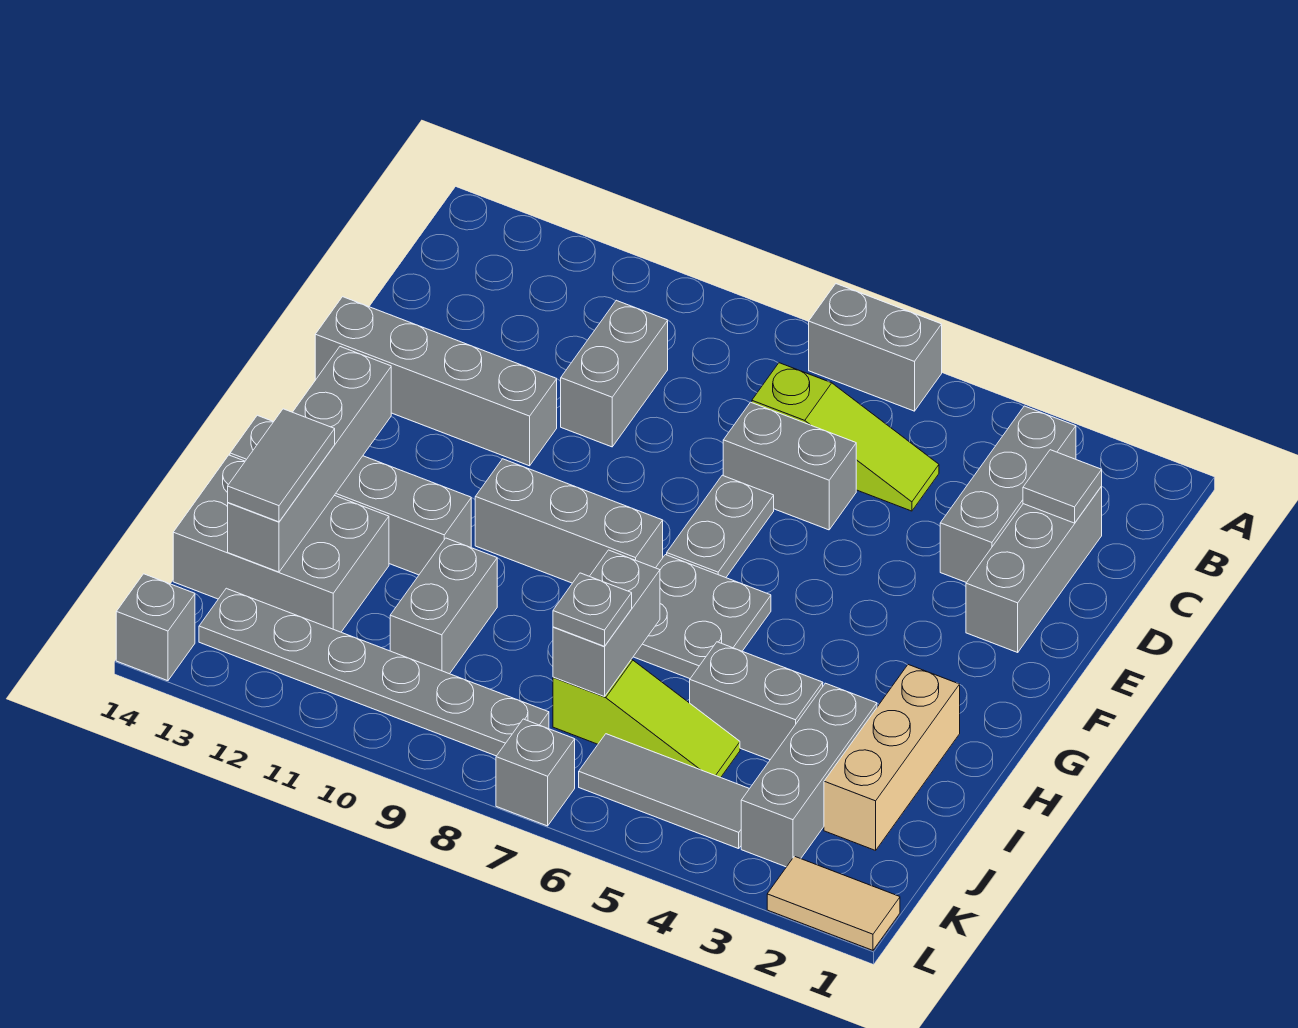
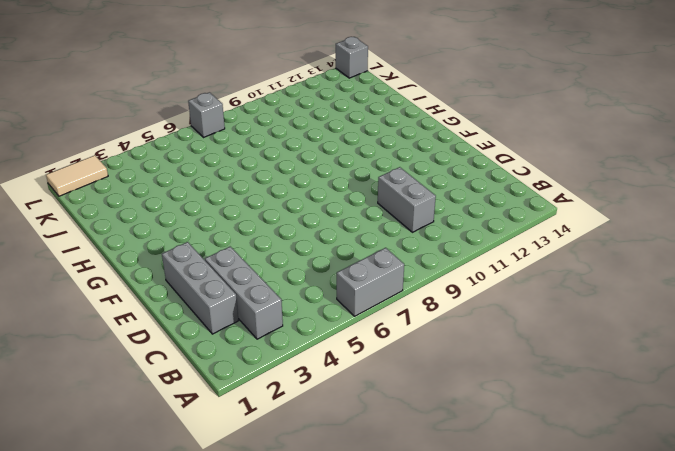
none -> lime 1x3 slope [752,363,939,511]
none -> grey 1x2 brick [723,402,856,530]
none -> grey 1x2 plate [667,475,774,578]

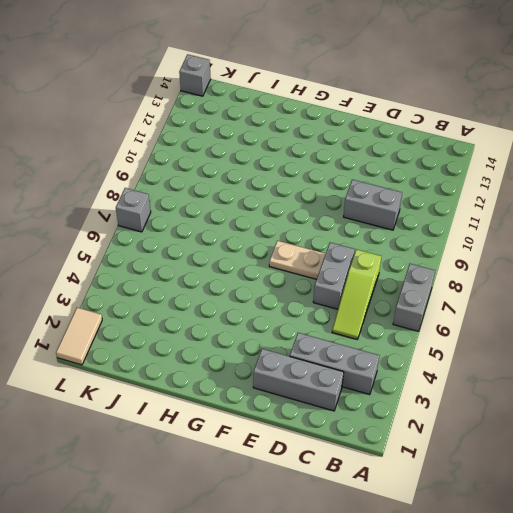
tan 1x2 plate [269,241,326,279] -> grey 1x2 plate [667,475,774,578]
none -> grey 1x4 brick [315,297,557,466]
none -> grey 2x2 plate [633,555,771,679]
none -> grey 1x3 brick [475,459,663,583]

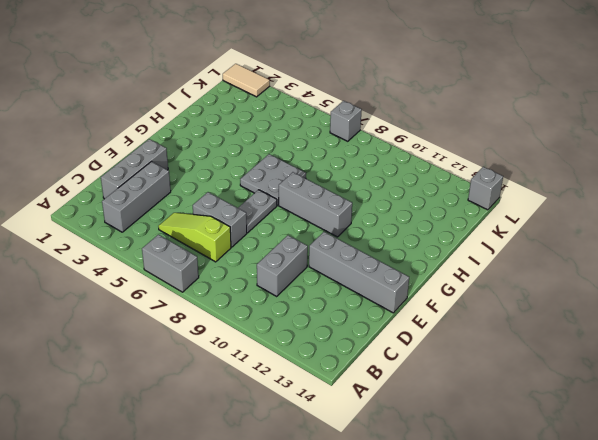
none -> tan 1x3 brick [824,665,960,850]
none -> grey 1x4 brick [230,415,471,575]
none -> grey 1x3 brick [741,683,877,867]

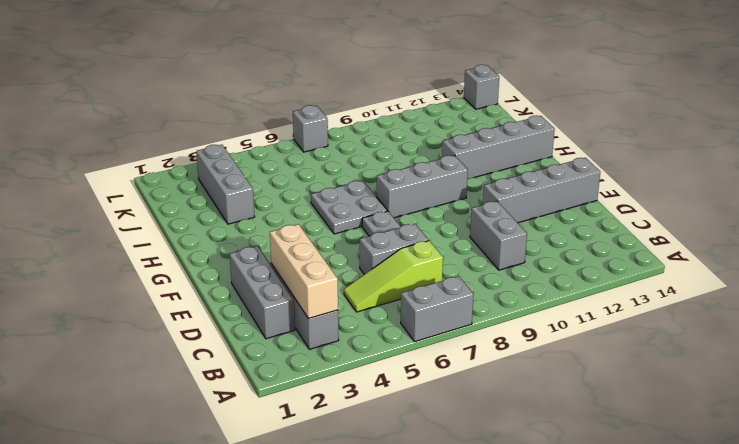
tan 1x3 brick [270,224,338,319] -> tan 1x3 brick moved to [824,665,960,850]
none -> grey 1x2 brick [690,642,823,760]
none -> grey 1x2 brick [390,538,497,674]
none -> grey 2x3 brick [173,455,389,632]

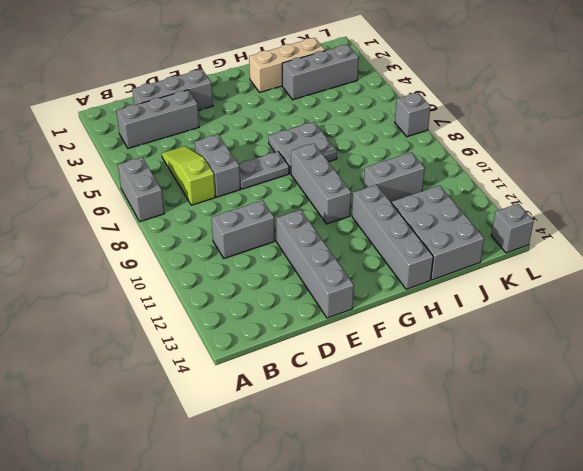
none -> grey 1x2 brick [690,642,823,760]
none -> lime 1x3 slope [553,660,740,777]
none -> grey 1x3 tile [579,734,749,849]

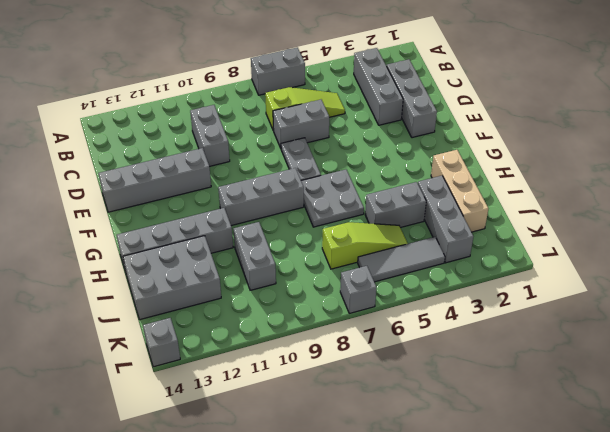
none -> grey 1x6 plate [199,588,549,756]
none -> tan 1x2 tile [767,856,900,950]
none -> grey 1x1 tile [1023,450,1102,523]

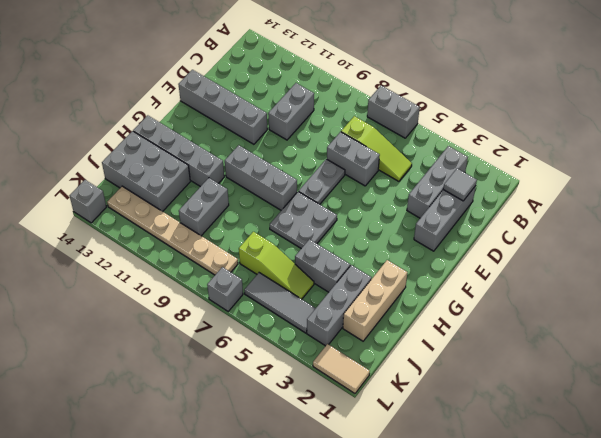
tan 1x6 plate [107,186,238,275] -> grey 1x6 plate [199,588,549,756]
none -> grey 1x4 brick [228,347,391,572]
none -> grey 1x2 brick [553,550,660,697]
none -> grey 1x2 tile [228,409,335,522]

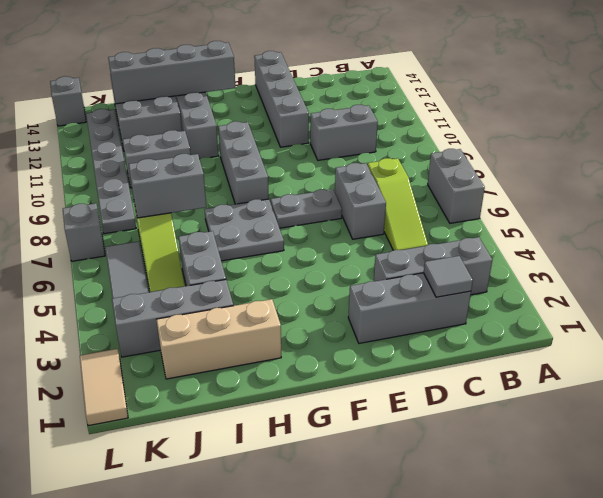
none -> grey 1x2 tile [228,409,335,522]
none -> grey 1x1 plate [553,573,632,646]

